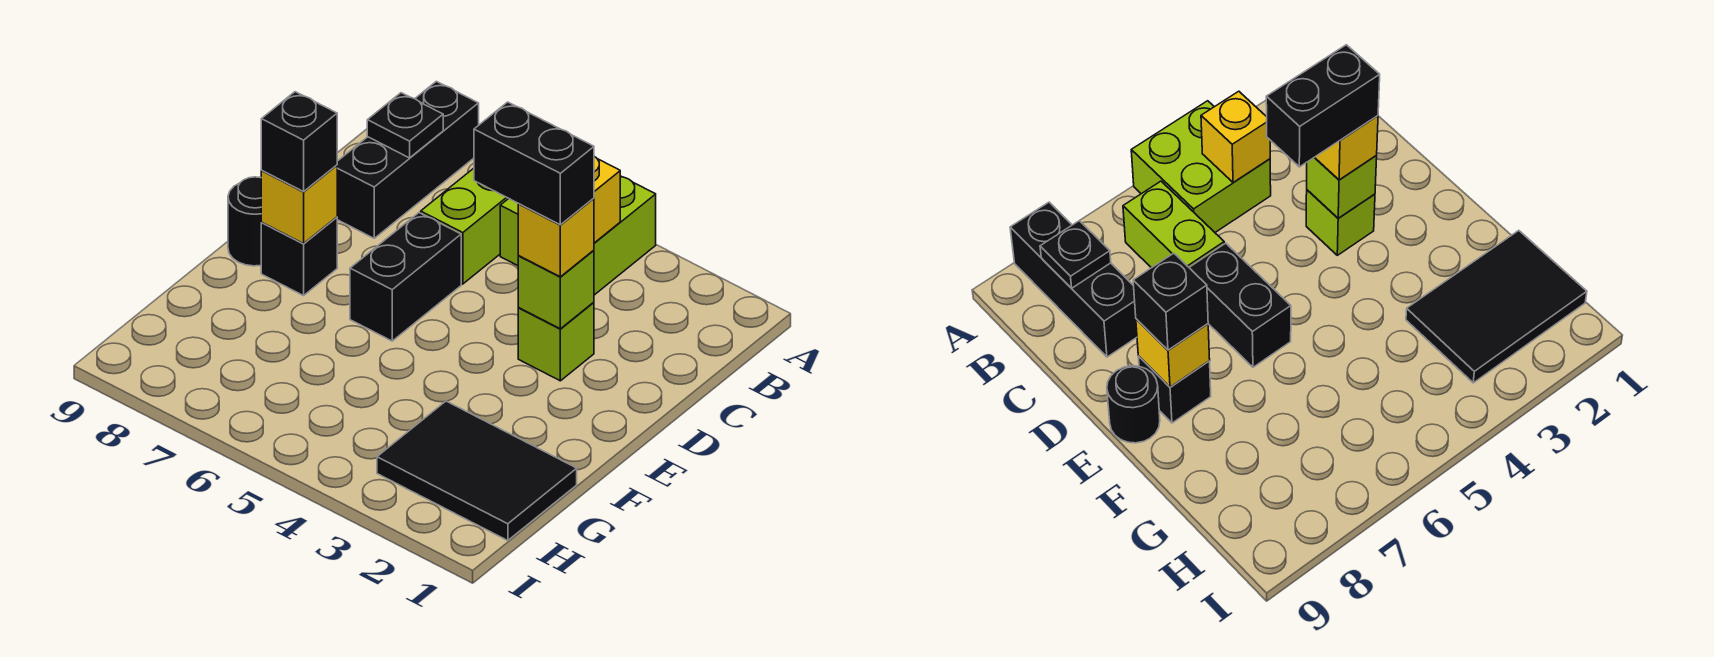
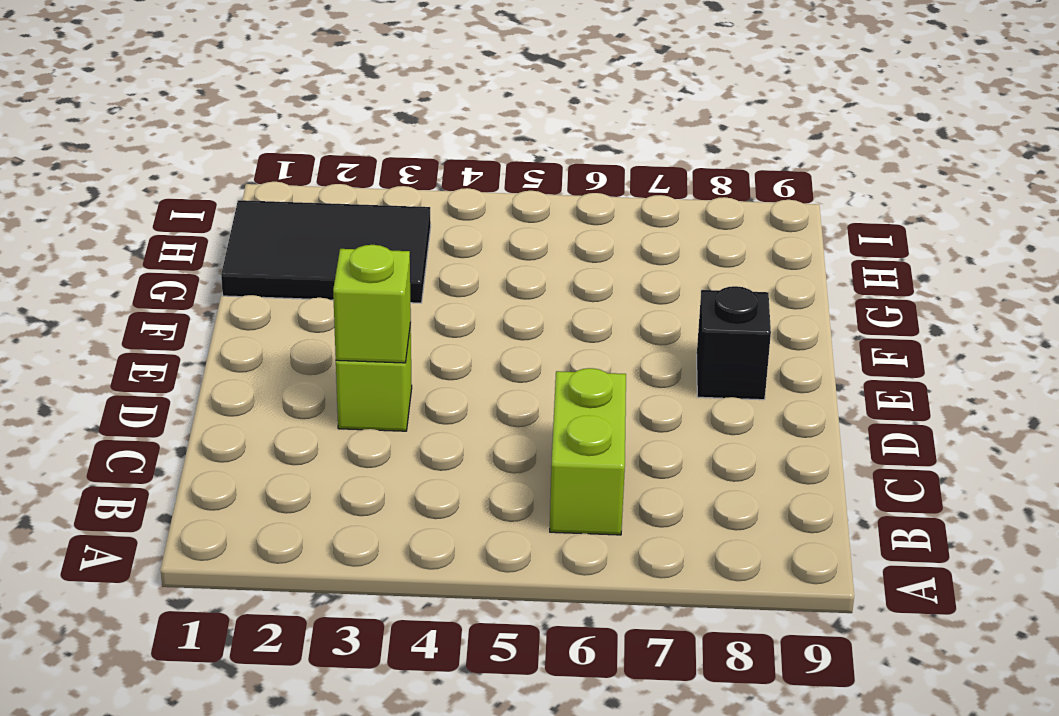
none -> lime 2x2 brick [500,176,656,295]
none -> black 1x3 brick [337,81,479,238]
none -> black 1x2 brick [350,213,461,341]

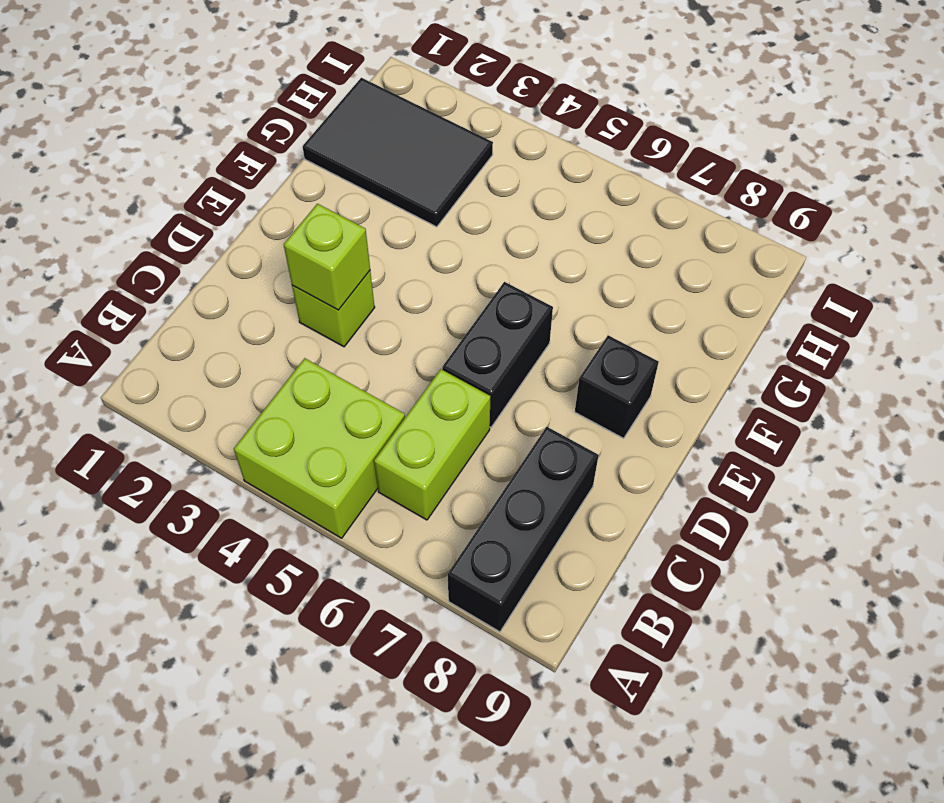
none -> black 1x1 round brick [228,177,262,266]
none -> yellow 1x1 brick [594,157,620,243]
none -> black 1x1 plate [367,93,443,158]

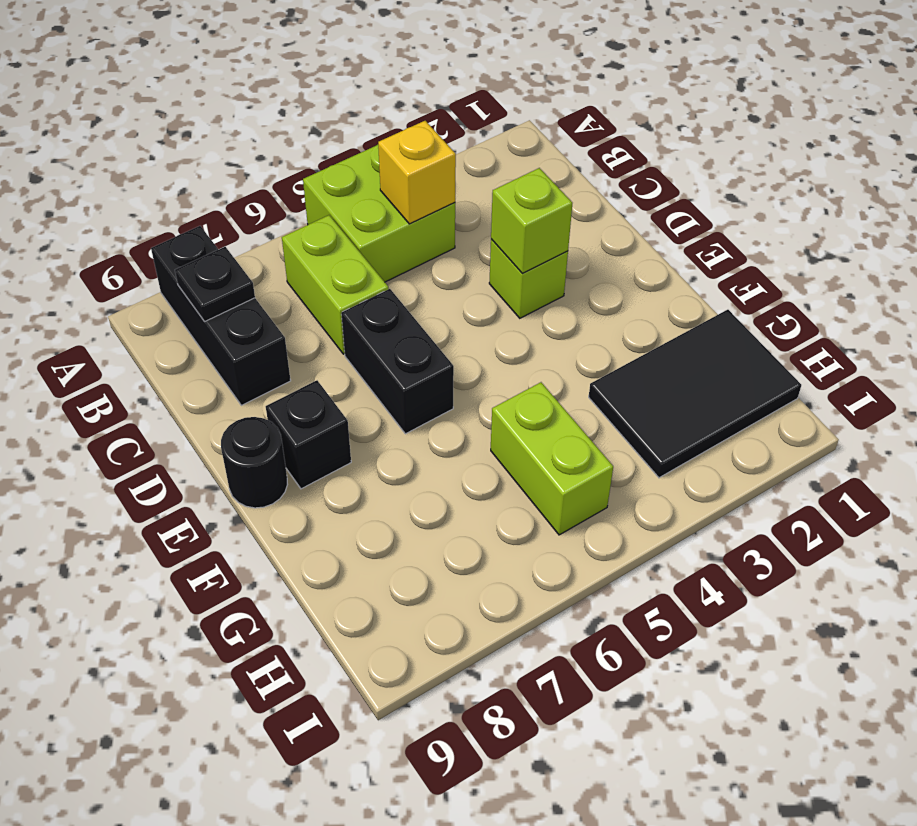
lime 1x2 brick [491,382,613,535] -> none
none -> yellow 1x1 brick [261,165,337,244]
none -> yellow 1x1 brick [518,198,594,277]
none -> black 1x1 brick [261,92,337,192]

